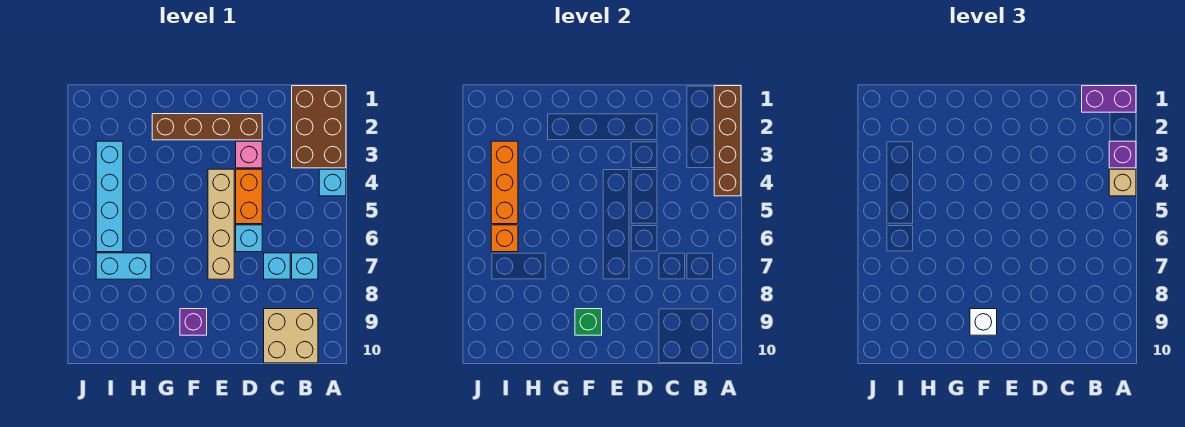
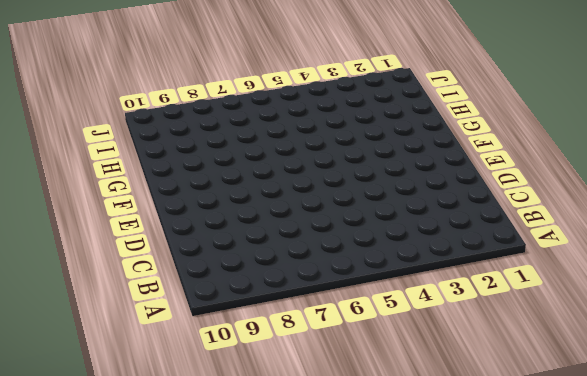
none -> brown 2x3 brick [292,86,346,168]
none -> cyan 1x1 brick [319,169,346,196]
none -> cyan 1x1 brick [292,253,318,279]

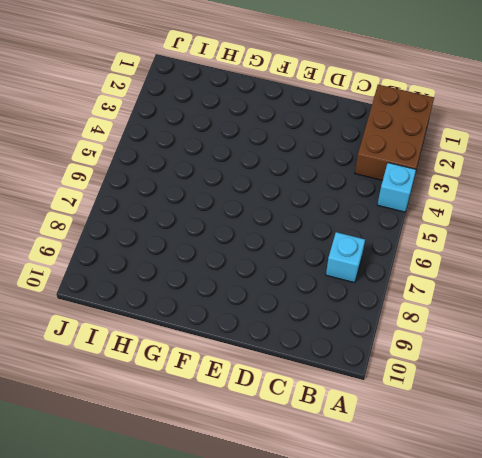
none -> tan 2x2 brick [264,309,318,363]
none -> cyan 1x1 brick [264,253,290,279]
none -> brown 1x4 brick [152,114,262,140]

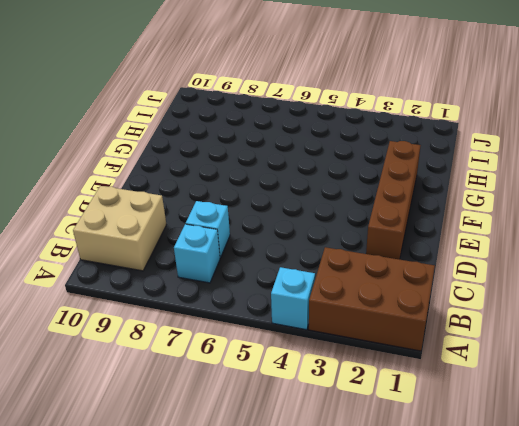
none -> pink 1x1 brick [236,141,262,168]
none -> orange 1x2 brick [236,169,262,224]
none -> cyan 1x1 brick [236,225,262,252]

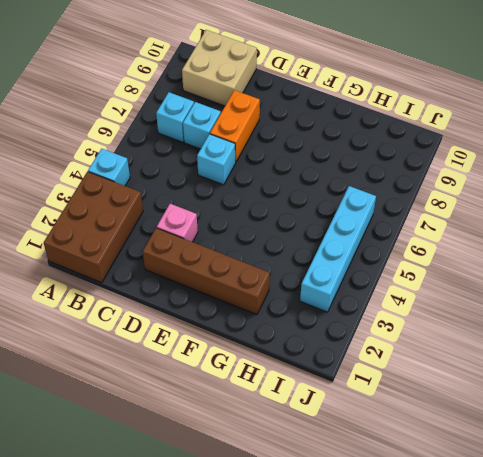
orange 1x2 brick [210,90,260,162] -> orange 1x2 brick moved to [236,169,262,224]
none -> tan 1x4 brick [208,169,234,279]
none -> purple 1x1 brick [180,309,207,335]
none -> cyan 1x2 brick [96,253,151,279]

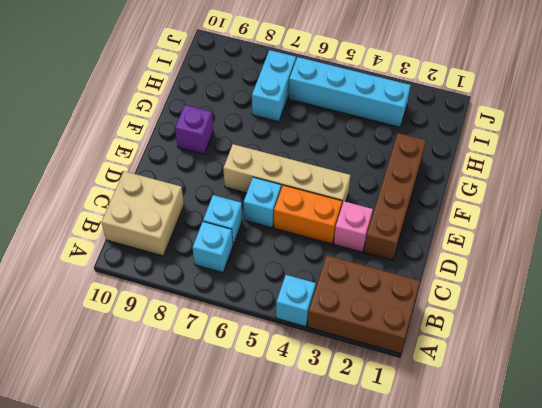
none -> brown 1x4 brick [714,86,741,196]
none -> green 1x1 brick [575,309,602,335]
none -> orange 1x3 brick [491,141,518,224]

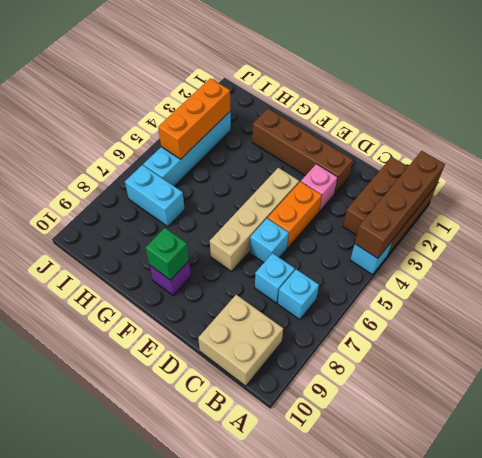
none -> orange 1x1 brick [491,225,518,252]
none -> purple 1x2 brick [1082,86,1136,112]
none -> purple 1x1 brick [1109,141,1136,168]

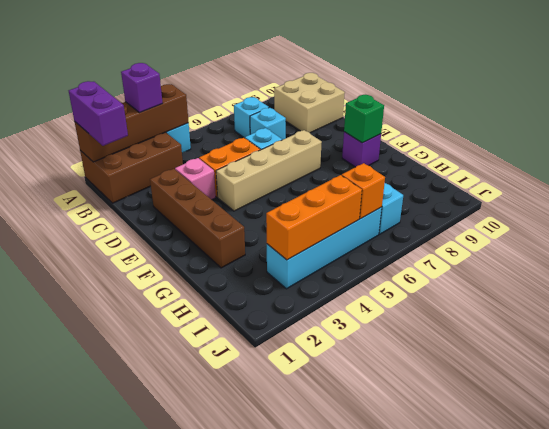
none -> tan 1x1 brick [1109,169,1136,196]
none -> white 1x1 brick [970,309,997,335]

